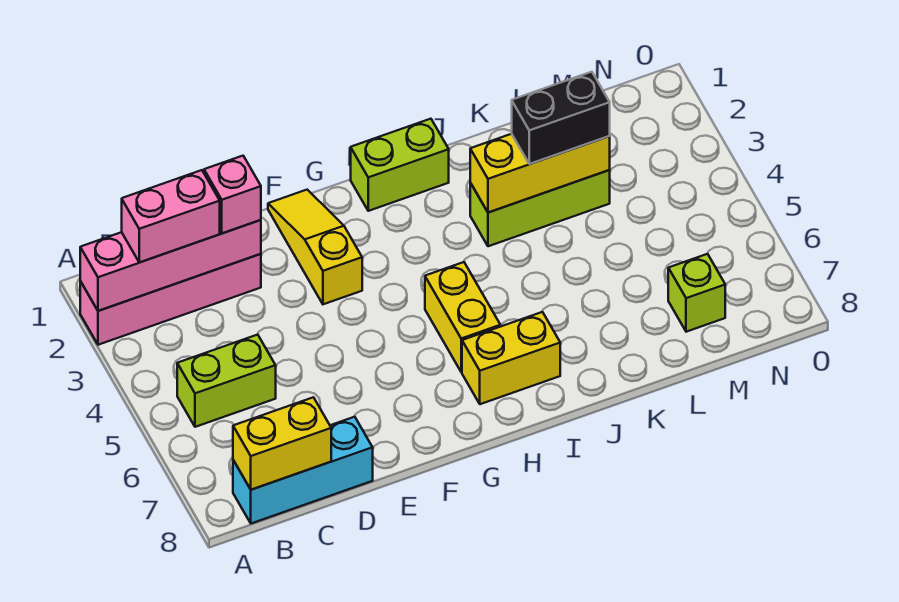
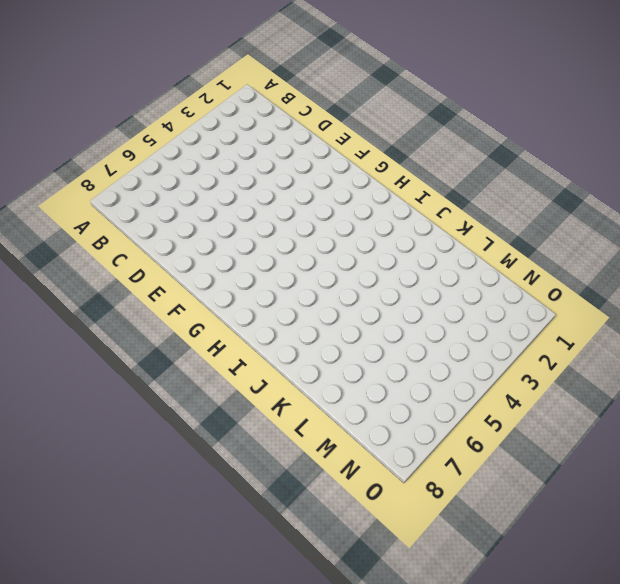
none -> pink 1x4 brick [80,254,261,345]
none -> lime 1x2 brick [177,334,276,427]
none -> cyan 1x3 brick [233,417,373,523]

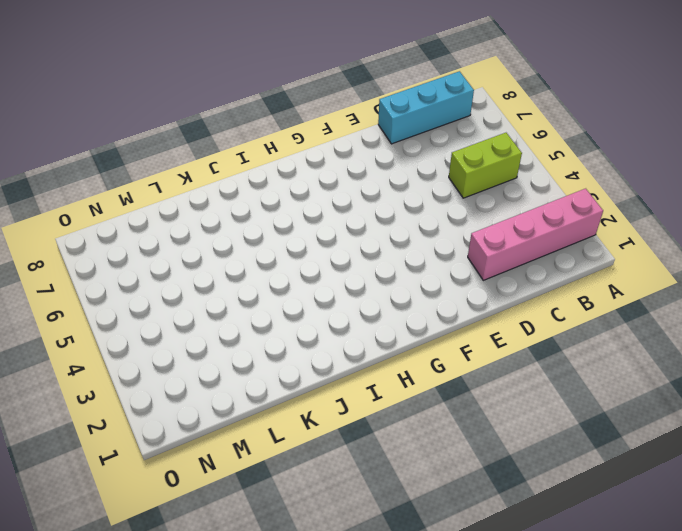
none -> yellow 1x3 slope [268,190,362,304]
none -> lime 1x2 brick [351,119,449,211]
none -> yellow 1x2 brick [425,262,500,372]

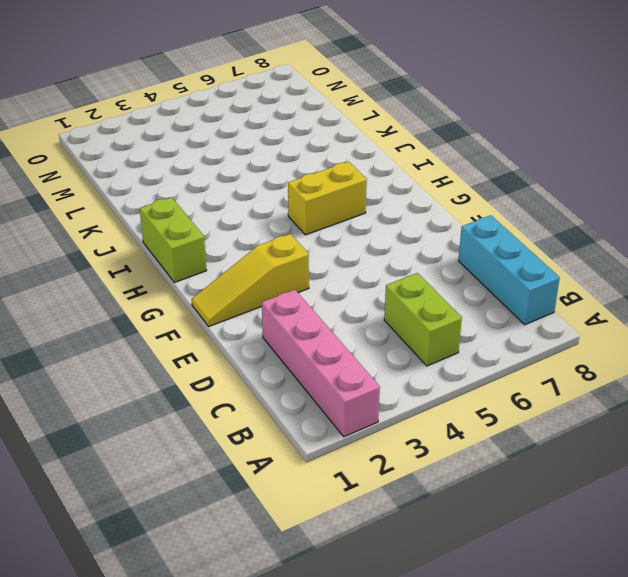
none -> yellow 1x2 brick [462,312,560,404]
none -> lime 1x3 brick [470,170,610,246]
none -> lime 1x1 brick [668,254,725,332]

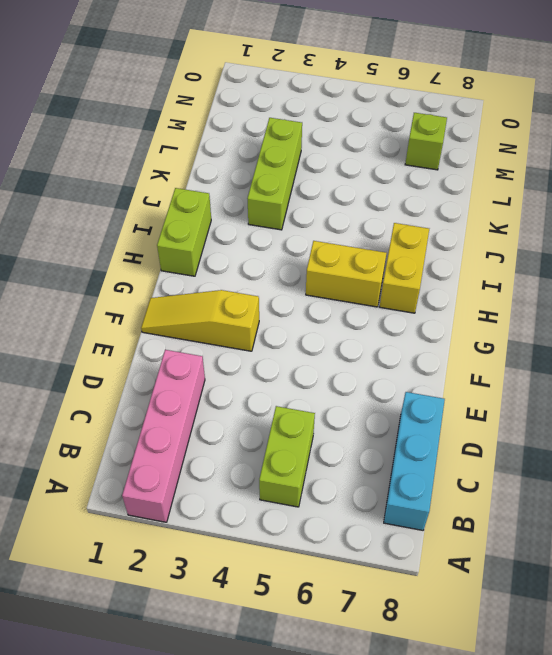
none -> pink 1x4 brick [80,220,261,311]
none -> yellow 1x2 brick [233,397,331,490]
none -> yellow 1x3 brick [470,134,610,213]

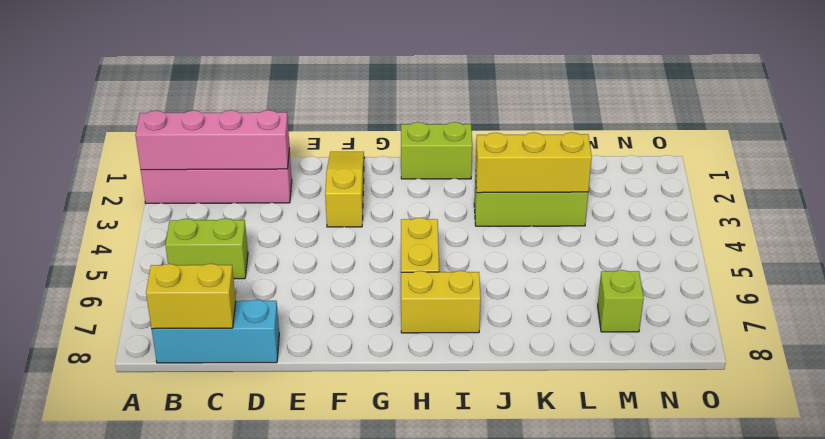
none -> pink 1x2 brick [122,170,220,262]
none -> pink 1x1 brick [204,156,261,233]
none -> black 1x2 brick [512,72,610,164]

